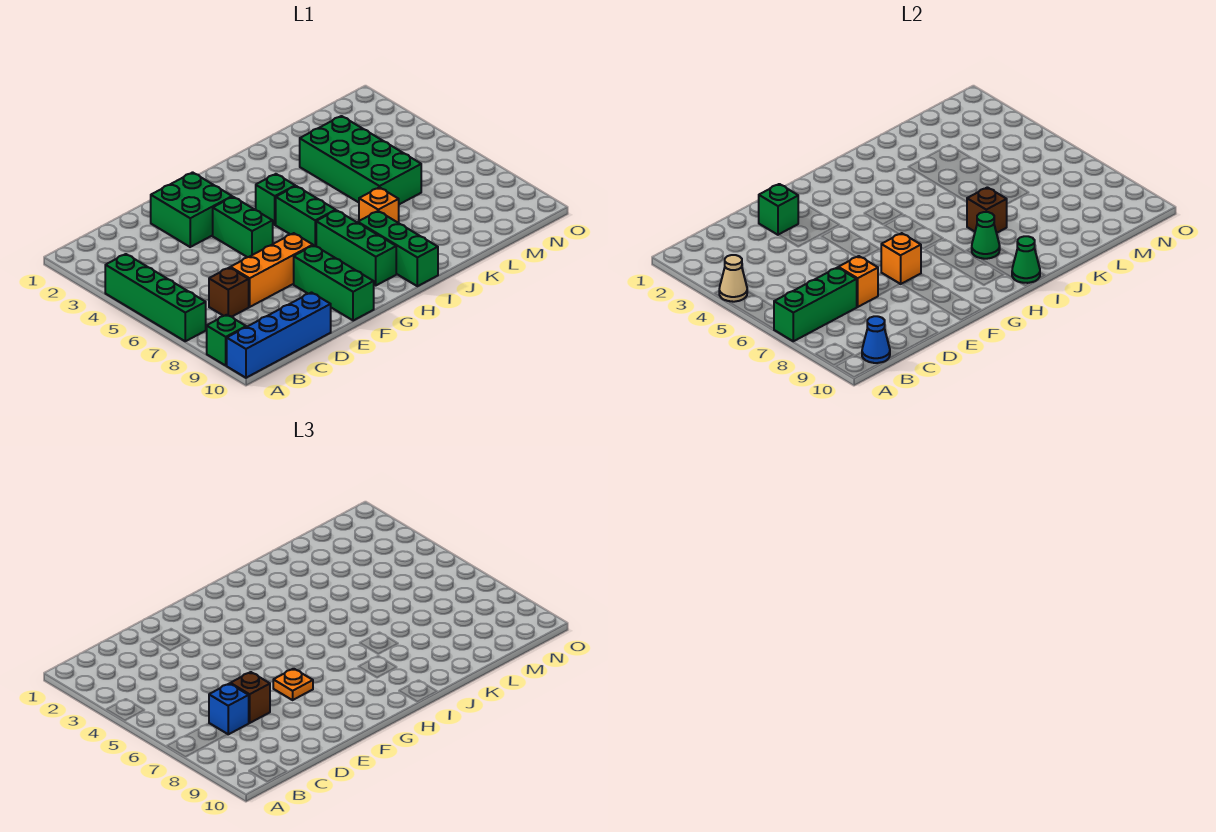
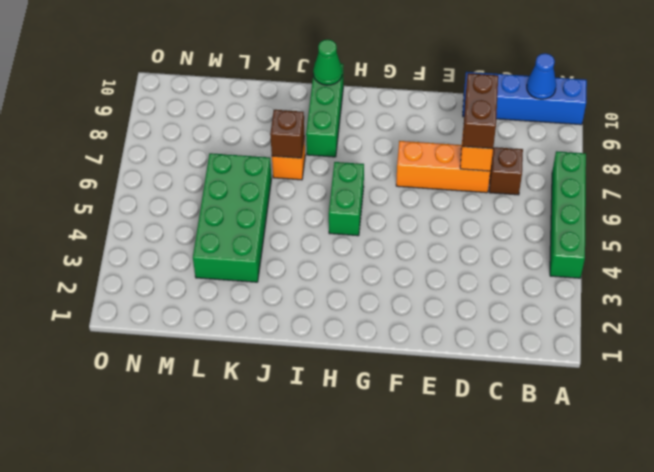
brown 1x2 brick [463,73,498,149] -> brown 1x1 brick [230,672,270,723]
none -> green 1x1 brick [207,315,246,365]
none -> green 2x2 brick [151,172,232,247]
none -> green 1x2 brick [213,197,273,257]

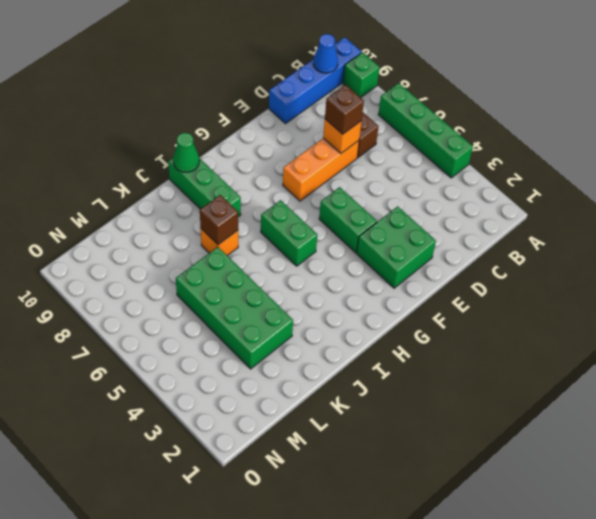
none -> green 1x3 brick [294,245,374,321]
none -> green 1x1 brick [256,174,295,225]
none -> green 1x3 brick [316,210,396,285]

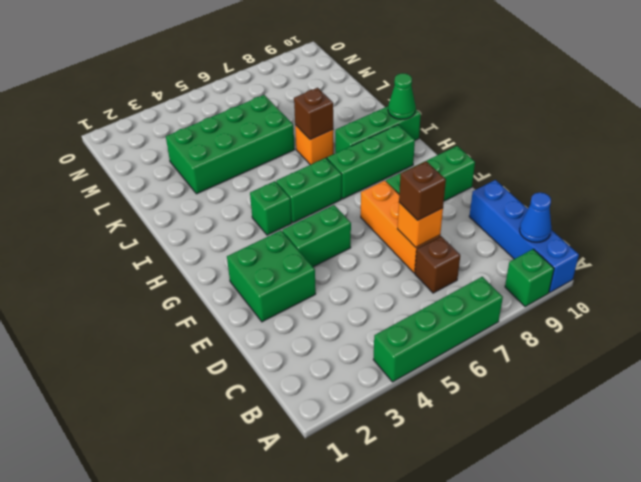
none -> tan 1x1 cone [719,255,747,302]
none -> green 1x3 brick [774,268,857,341]
none -> green 1x1 brick [759,184,798,235]

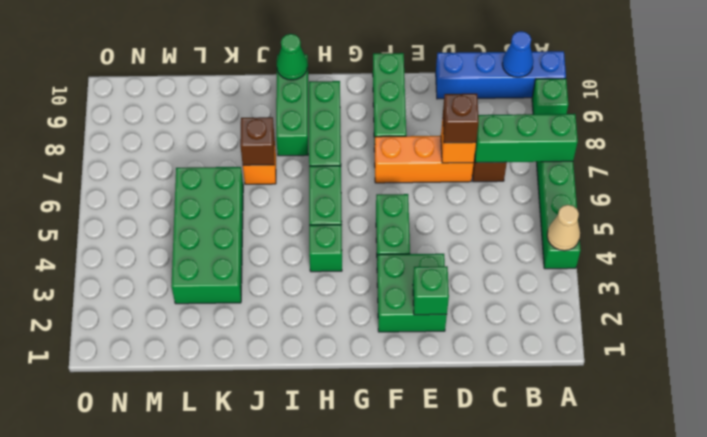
none -> orange 1x1 brick [881,233,921,284]
none -> green 1x1 cone [972,212,1000,259]
none -> blue 1x1 brick [209,684,249,734]

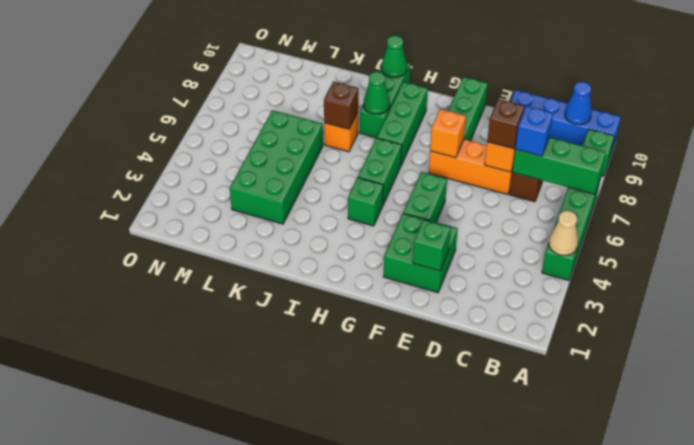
none -> orange 1x1 plate [273,669,313,700]

